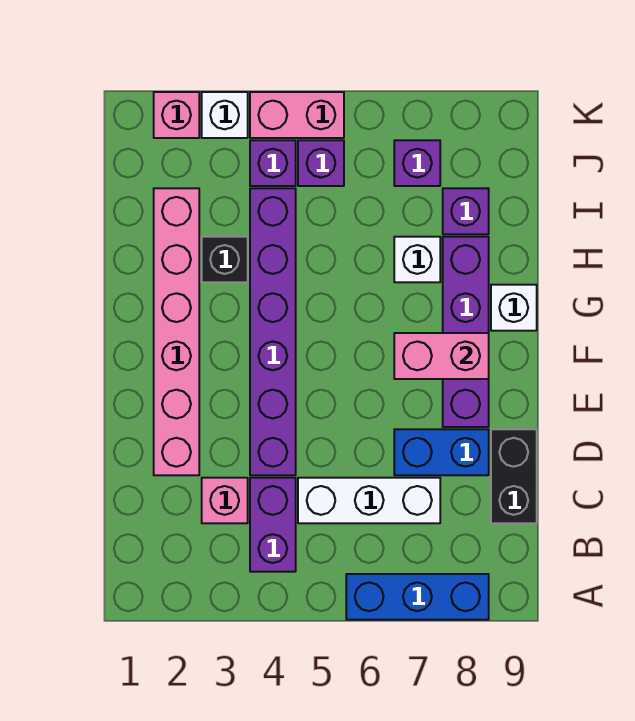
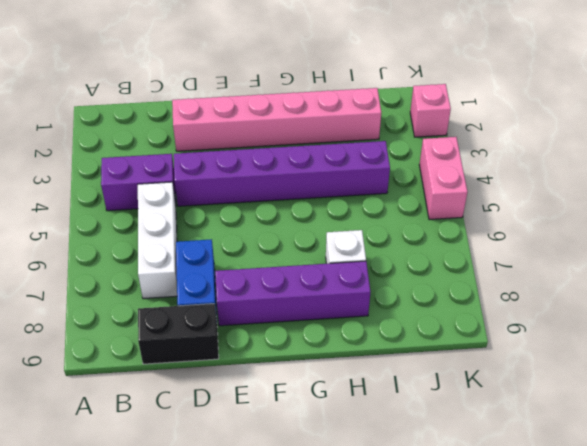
none -> blue 1x3 brick [346,574,489,620]
none -> pink 1x1 brick [202,478,248,523]
none -> white 1x1 brick [491,285,537,331]

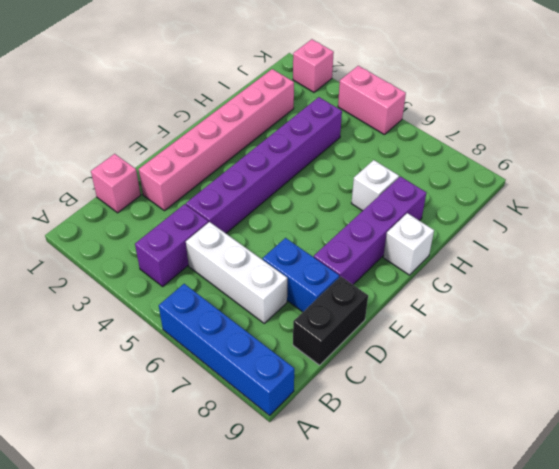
blue 1x4 brick [159,284,294,416] -> blue 1x3 brick [346,574,489,620]
pink 1x1 brick [91,154,141,213] -> pink 1x1 brick moved to [202,478,248,523]
none -> black 1x1 brick [202,237,248,282]
none -> purple 1x1 brick [443,188,489,234]
none -> purple 1x1 brick [250,140,296,186]

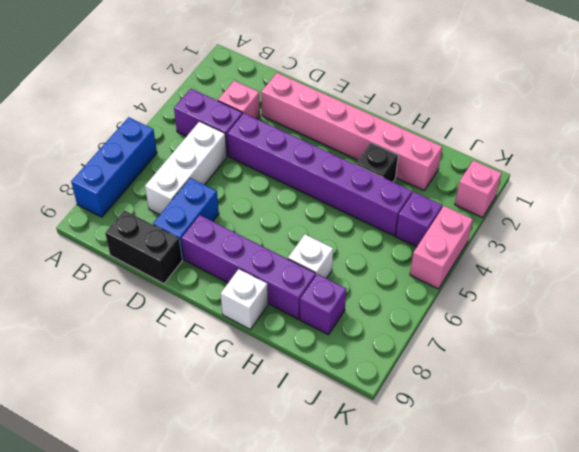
none -> purple 1x1 brick [298,140,344,186]
none -> purple 1x1 brick [394,140,440,186]
none -> white 1x1 brick [202,92,248,138]

